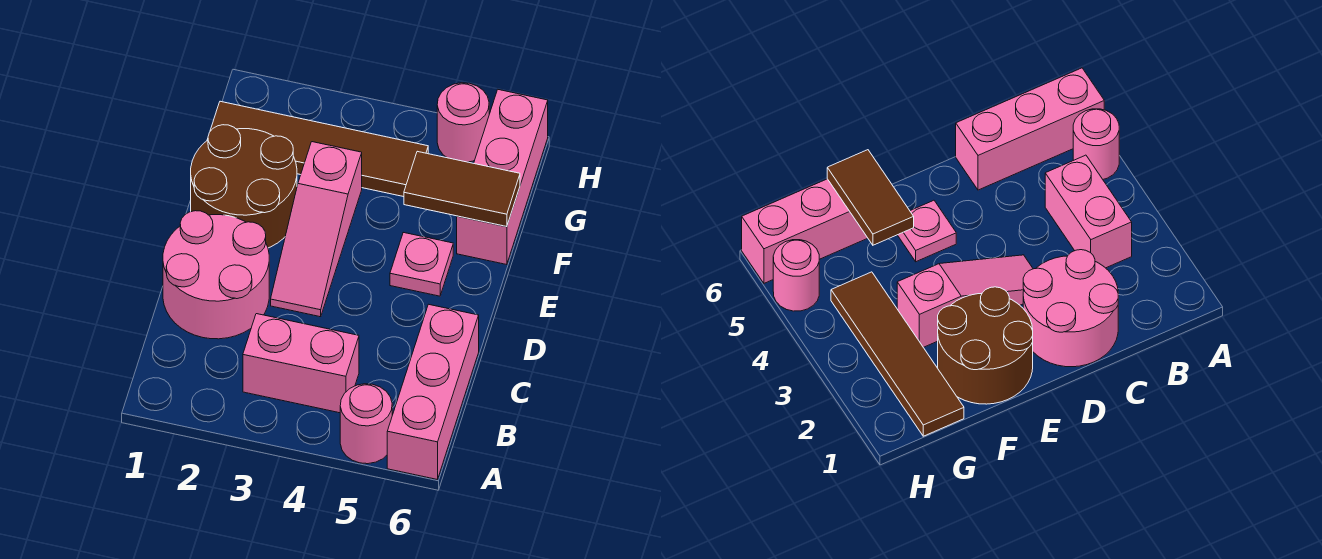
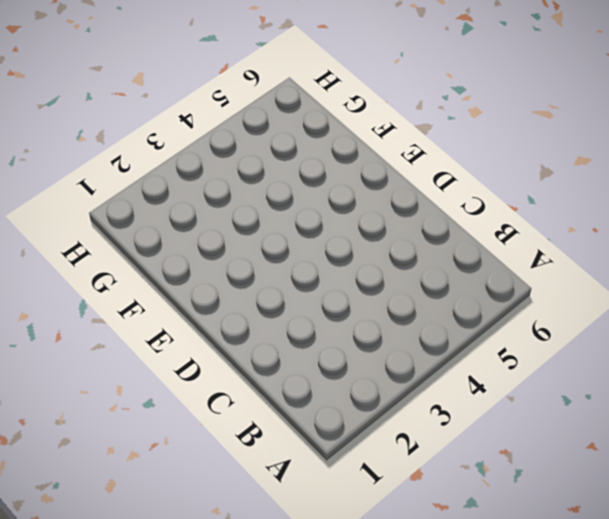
none -> pink 1x1 round brick [340,384,392,464]
none -> pink 1x3 brick [387,304,479,479]

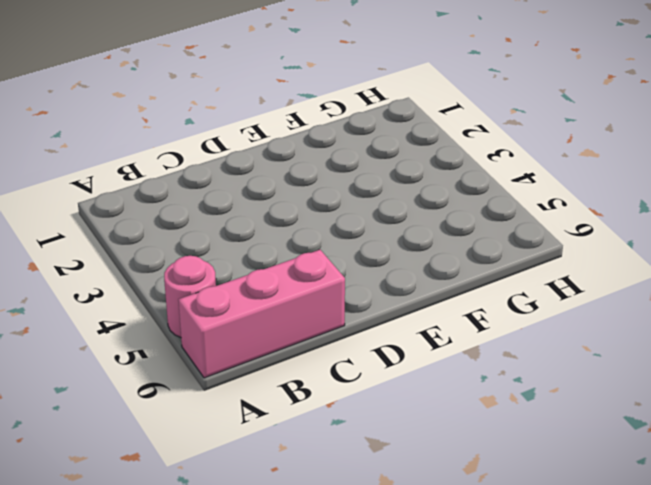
none -> pink 1x2 brick [243,314,359,413]
none -> pink 2x2 round brick [163,211,269,339]

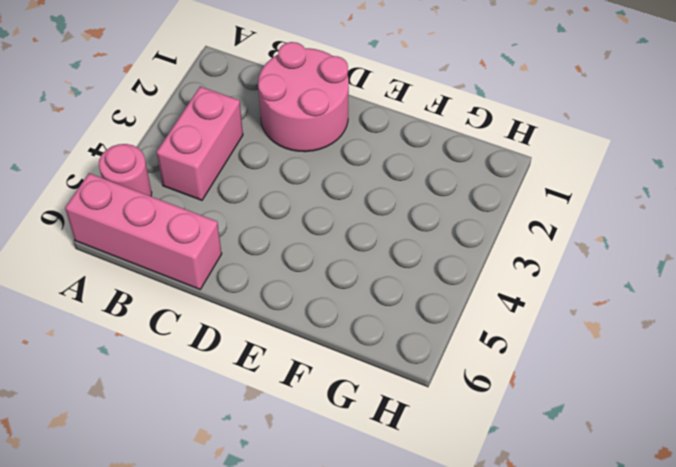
none -> pink 1x3 slope [271,142,362,317]
none -> brown 2x2 round brick [191,125,297,248]

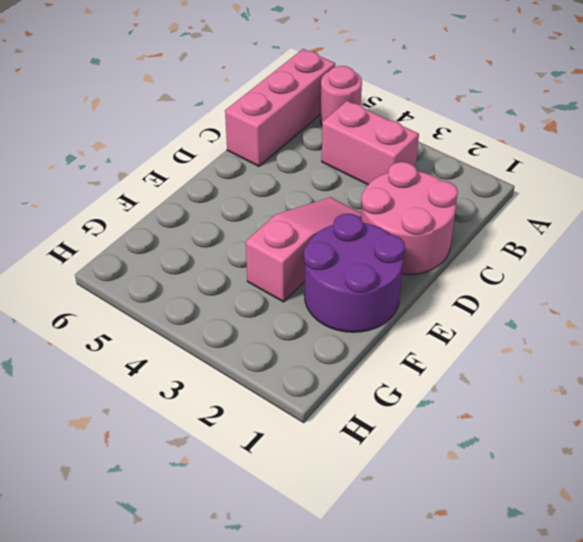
purple 2x2 round brick [304,214,405,332] -> brown 2x2 round brick [191,125,297,248]
none -> pink 1x1 plate [390,232,453,296]
none -> pink 1x3 brick [457,90,548,265]

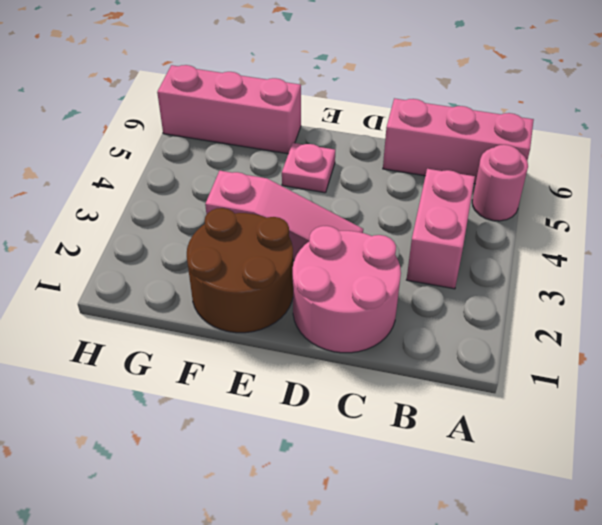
none -> brown 1x4 tile [207,101,428,197]
none -> pink 1x1 round brick [437,83,489,162]

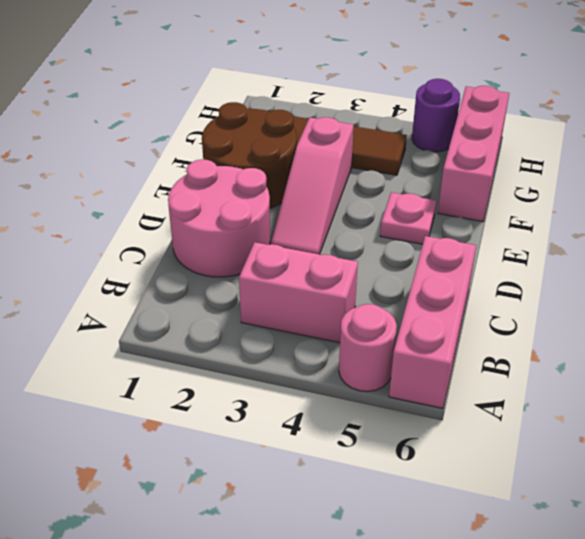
purple 1x1 round brick [412,79,460,152] -> pink 1x1 round brick [437,83,489,162]
none -> brown 1x2 tile [404,151,520,227]

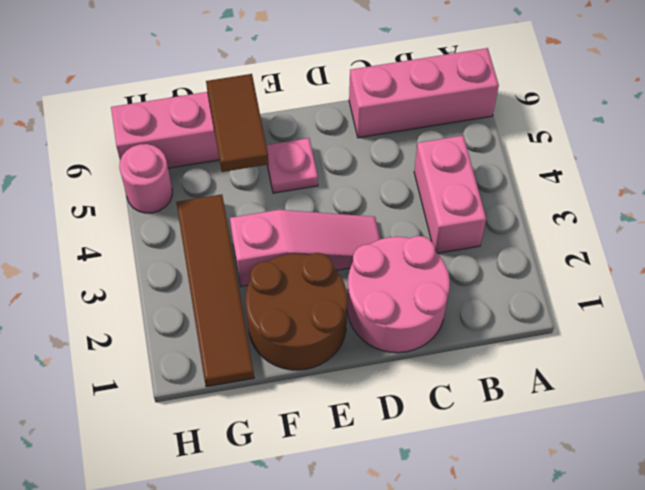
none -> pink 1x1 round brick [340,384,392,464]

